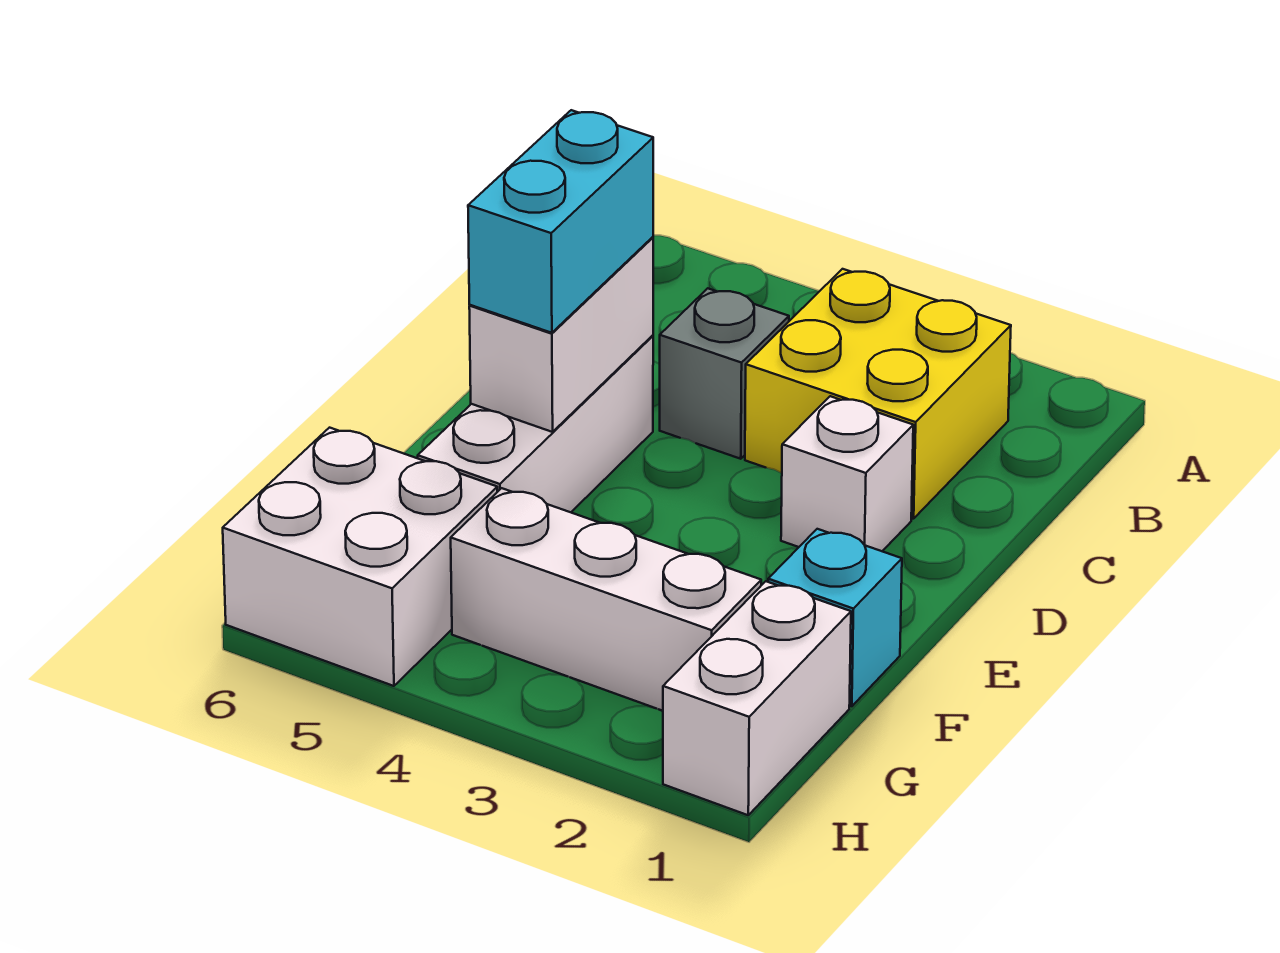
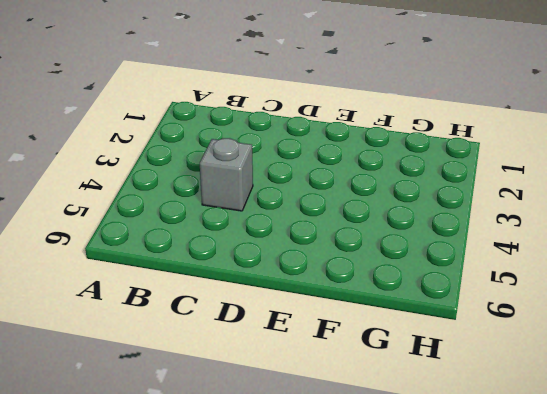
none -> yellow 2x2 brick [745,269,1011,519]
none -> white 1x1 brick [781,396,913,551]

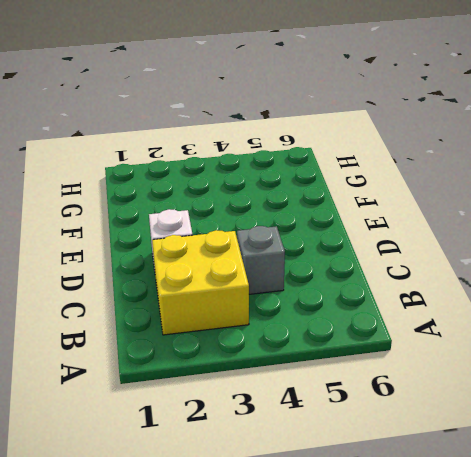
none -> white 1x3 brick [418,336,653,512]
none -> cyan 1x1 brick [768,529,902,706]

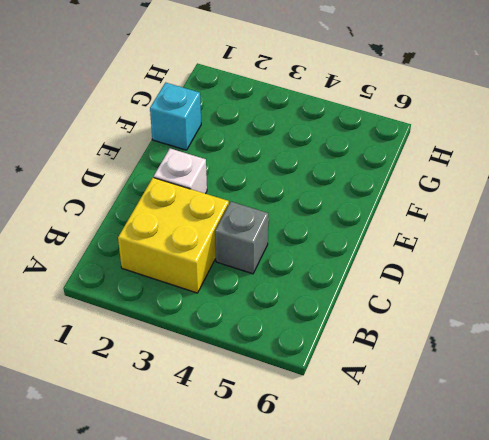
none -> white 1x3 brick [418,336,653,512]
none -> white 1x2 brick [663,581,851,815]

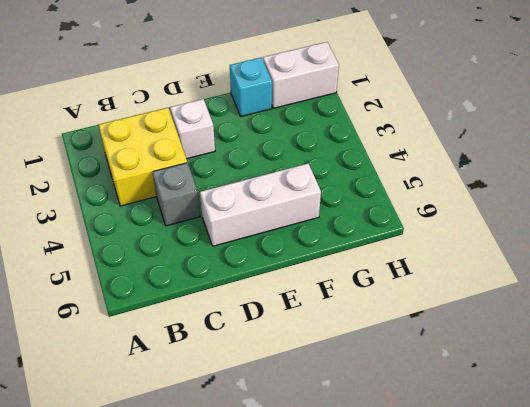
none -> white 1x3 brick [451,488,761,711]
none -> white 2x2 brick [223,428,497,686]

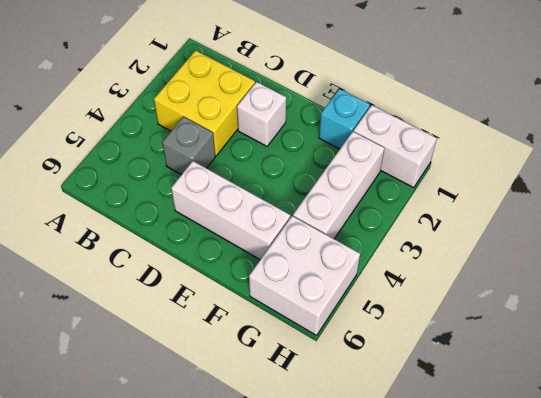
none -> white 1x2 brick [469,237,653,432]
none -> cyan 1x2 brick [468,110,653,333]

